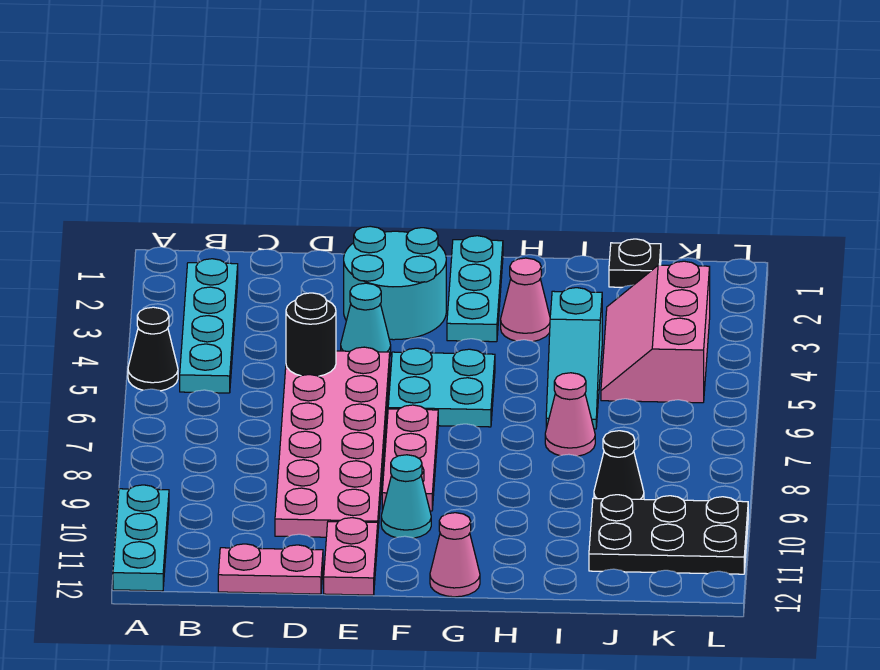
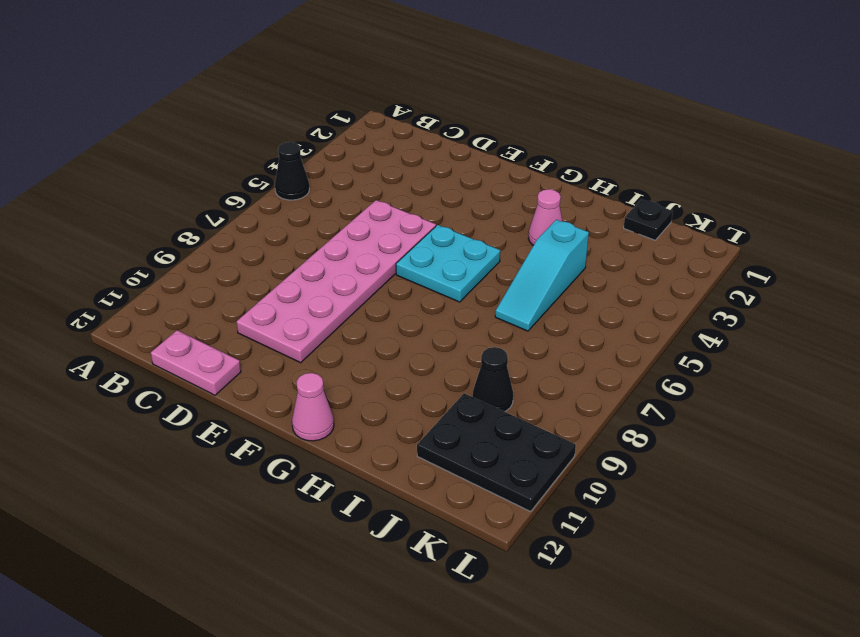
none -> cyan 1x3 plate [113,485,169,591]
none -> cyan 1x4 plate [180,259,238,393]
none -> cyan 2x2 round brick [344,226,446,340]

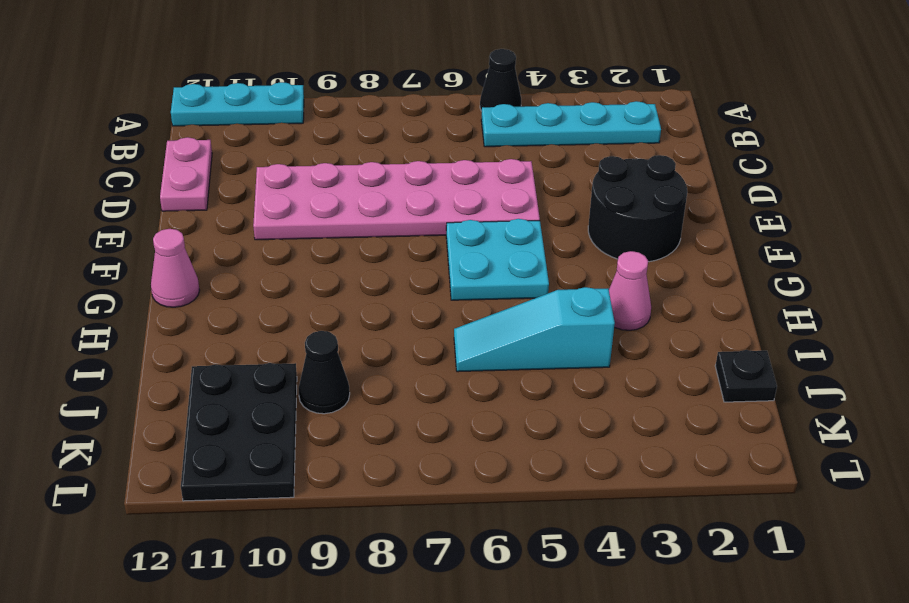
black 2x2 round brick [588,155,687,262] -> cyan 2x2 round brick [344,226,446,340]
none -> cyan 1x1 cone [341,283,391,355]
none -> pink 1x2 plate [324,518,378,595]
none -> pink 1x3 plate [382,405,438,511]

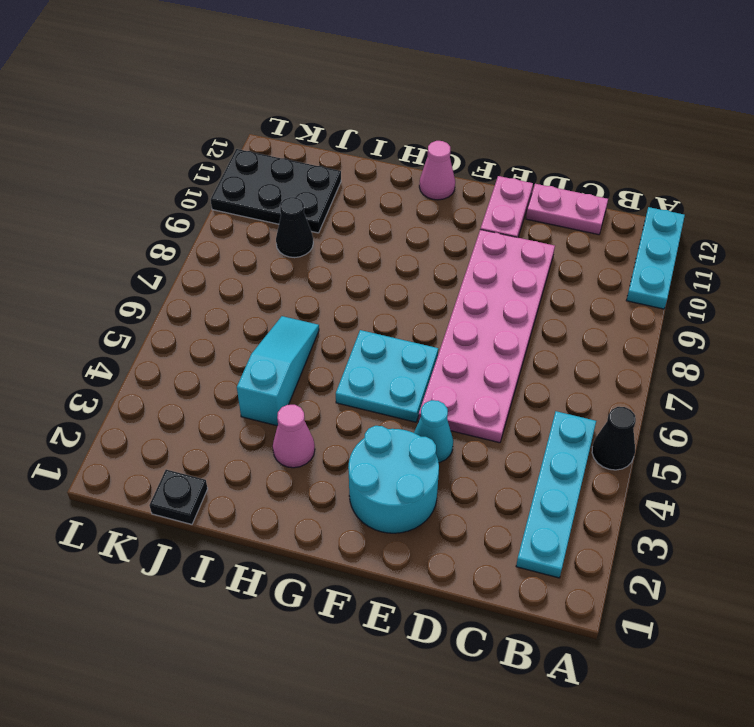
none -> pink 1x3 plate [382,405,438,511]
none -> cyan 1x1 cone [381,455,431,538]
none -> cyan 1x3 plate [447,236,503,342]

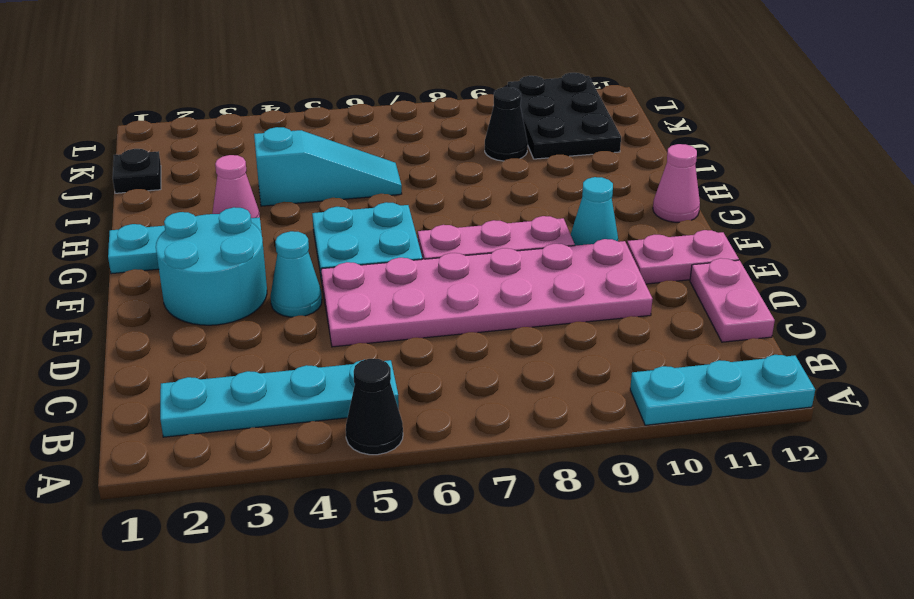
none -> pink 1x1 cone [545,373,595,456]
none -> pink 2x3 slope [601,261,710,403]
none -> black 1x1 round brick [286,293,336,376]

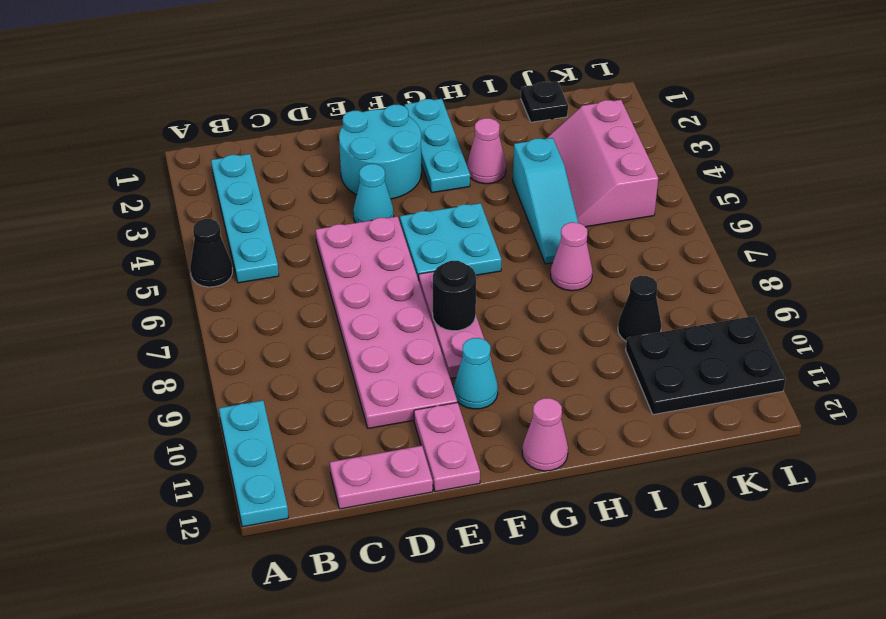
black 1x1 round brick [433,261,476,331] -> black 1x1 round brick moved to [286,293,336,376]

